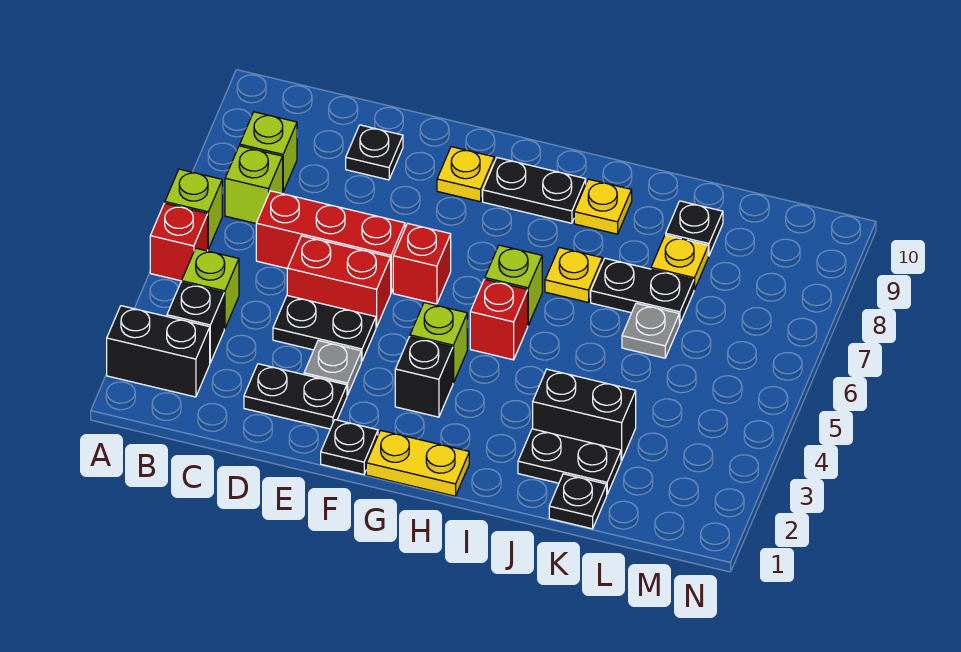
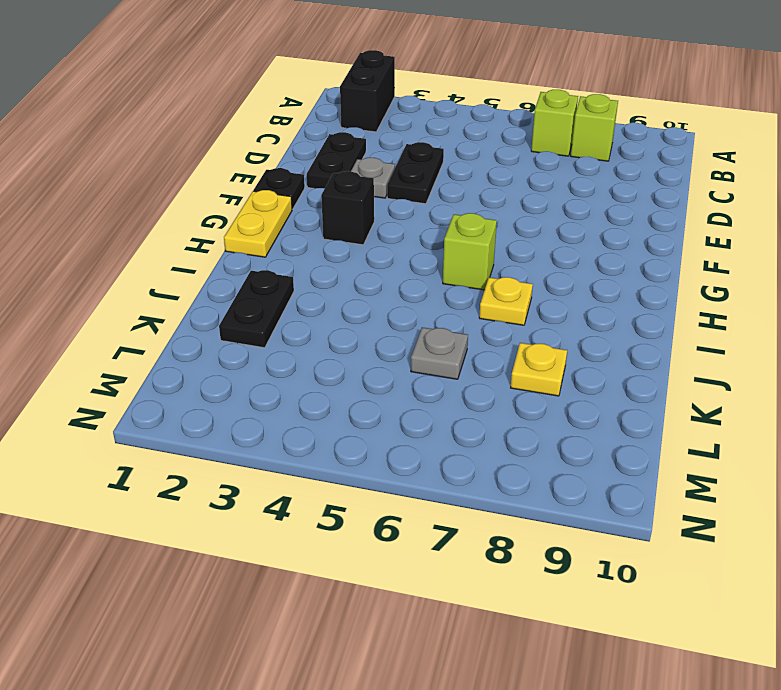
none -> red 1x1 brick [150,203,208,281]
none -> lime 1x1 brick [165,169,222,249]
none -> black 1x1 brick [167,282,224,363]
none -> lime 1x1 brick [182,248,239,329]

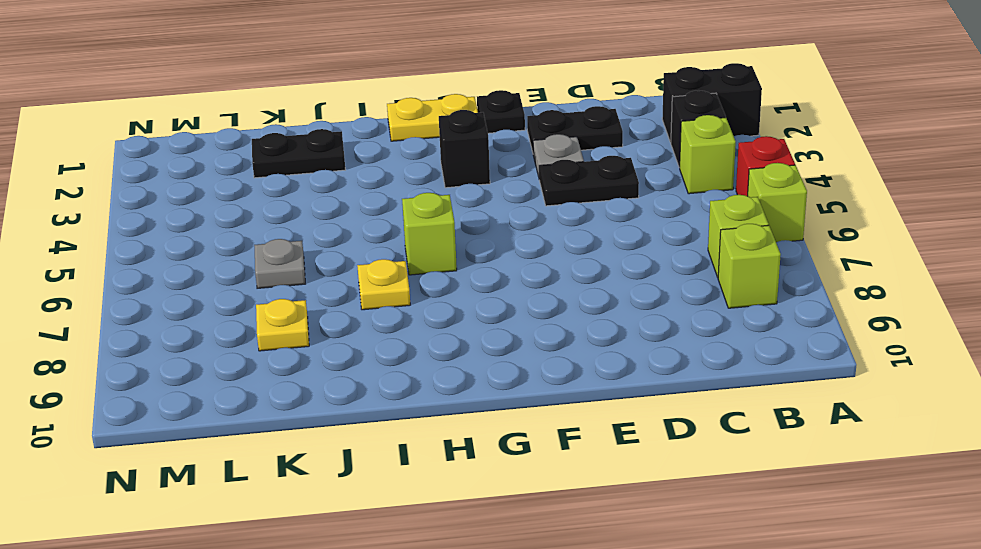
none -> red 1x3 brick [256,191,405,292]
none -> red 1x2 brick [287,236,391,327]
none -> black 1x1 plate [346,125,403,180]
none -> red 1x1 brick [393,223,451,304]

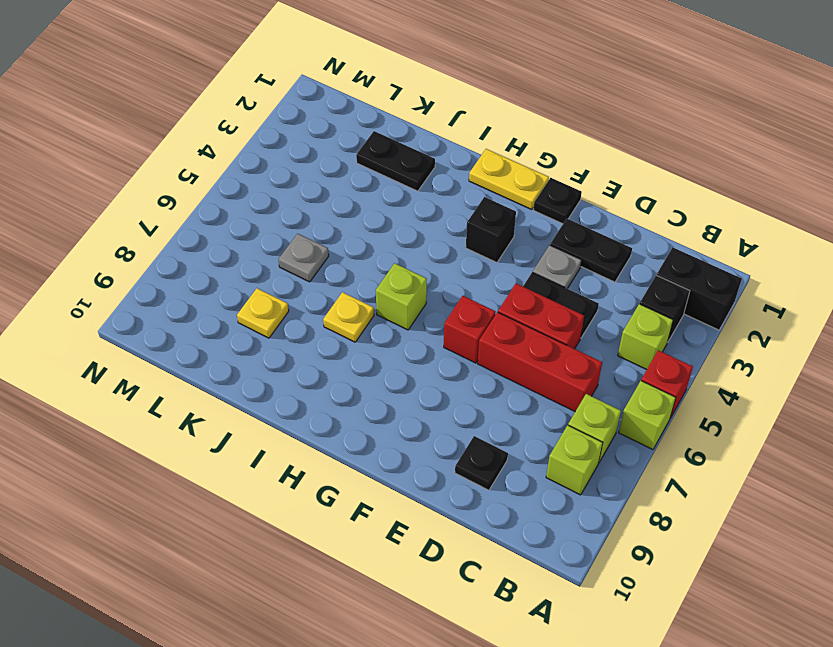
none -> yellow 1x1 plate [437,147,494,201]
none -> lime 1x1 brick [410,303,467,383]
none -> black 1x2 plate [483,158,586,223]
none -> red 1x1 brick [470,279,528,360]

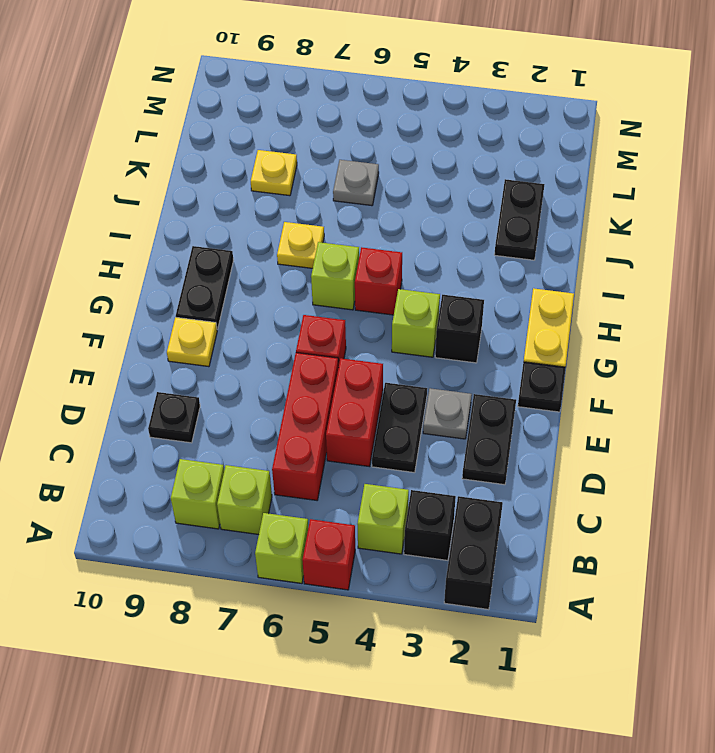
none -> yellow 1x1 plate [574,179,632,234]
none -> black 1x2 brick [533,369,636,461]
none -> black 1x2 plate [591,258,694,324]
none -> black 1x1 plate [549,474,607,529]

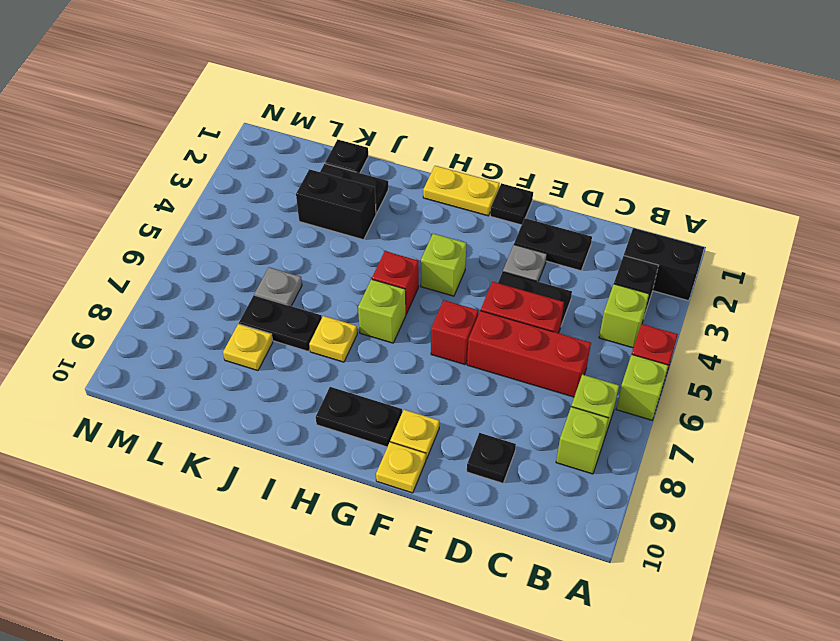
yellow 1x1 plate [376,442,426,493] -> yellow 1x1 plate moved to [574,179,632,234]
none -> black 1x1 brick [395,337,453,417]
none -> black 1x1 plate [666,201,723,256]

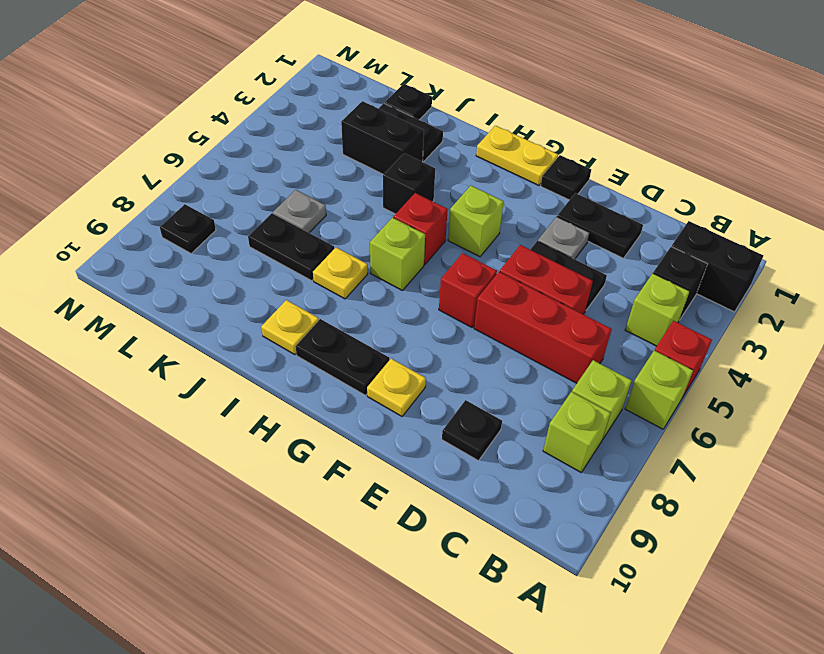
black 1x1 brick [383,153,435,214] -> black 1x1 brick moved to [395,337,453,417]
black 1x1 plate [160,204,216,254] -> black 1x1 plate moved to [666,201,723,256]
none -> yellow 1x1 plate [651,235,708,290]

